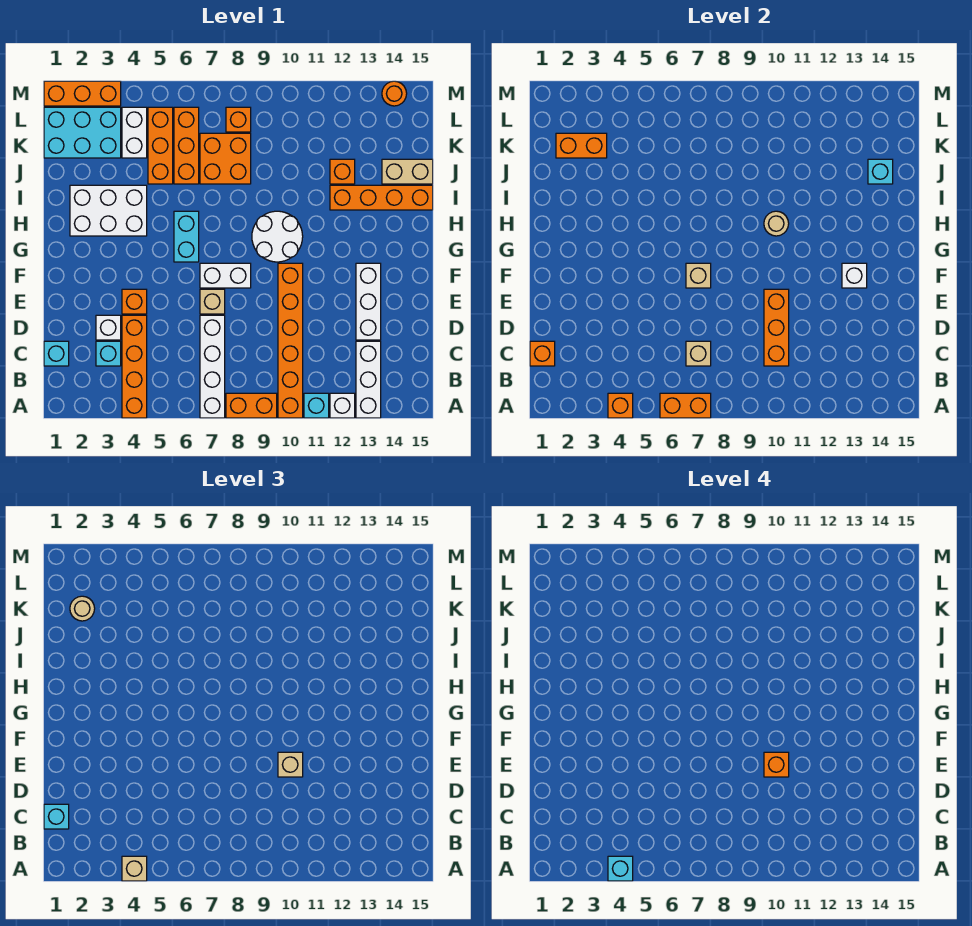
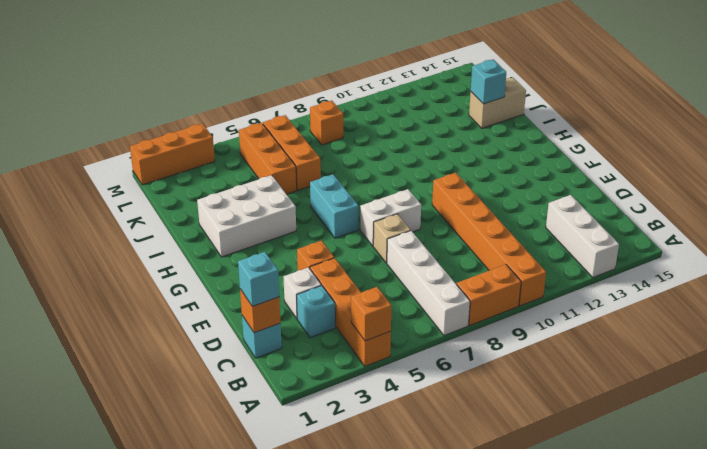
none -> cyan 1x1 brick [304,393,329,418]
none -> white 1x1 brick [330,393,355,418]
none -> white 1x3 brick [356,263,381,340]
none -> white 2x2 round brick [252,211,303,262]

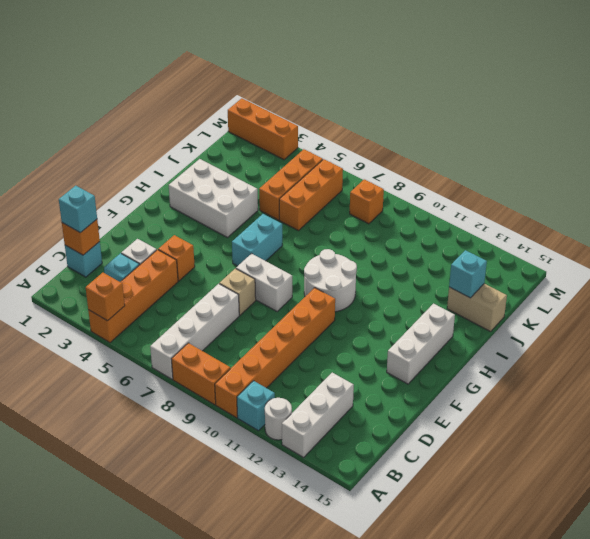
white 1x1 round brick [265,398,292,440] -> white 1x1 brick [330,393,355,418]
white 1x3 brick [387,303,455,384] -> white 1x3 brick moved to [356,263,381,340]
none -> orange 1x4 brick [330,185,433,210]
none -> orange 2x2 brick [200,133,251,184]
none -> orange 1x1 brick [330,159,355,184]
none -> cyan 2x3 brick [44,107,121,158]

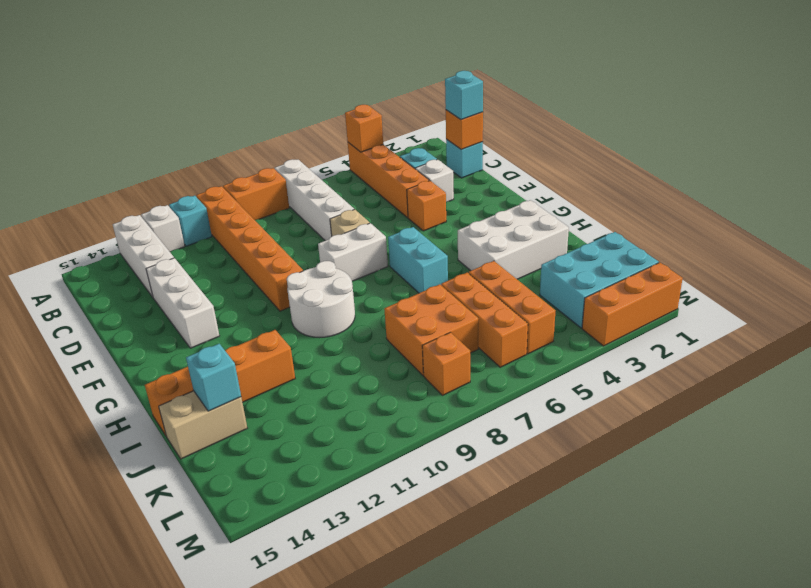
none -> orange 1x1 brick [330,159,355,184]
none -> white 1x2 brick [122,107,147,158]
none -> orange 1x1 round brick [382,81,407,106]
none -> orange 1x2 brick [660,393,711,418]

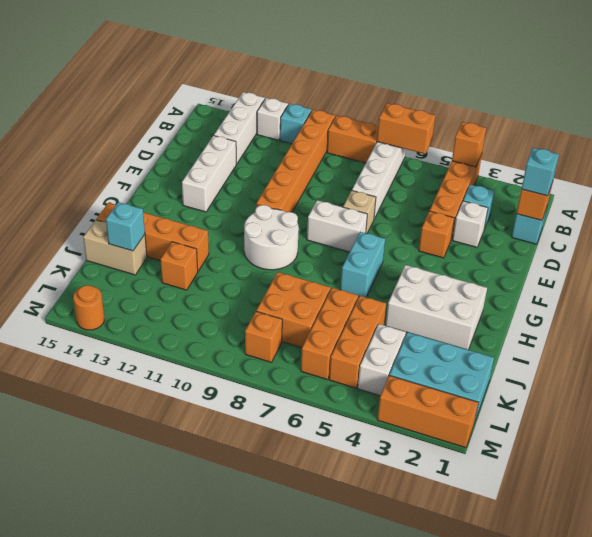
none -> tan 1x1 brick [686,341,711,366]
none -> orange 1x3 brick [764,289,789,366]
none -> tan 1x1 brick [686,263,711,288]
none -> white 1x1 brick [842,263,867,288]

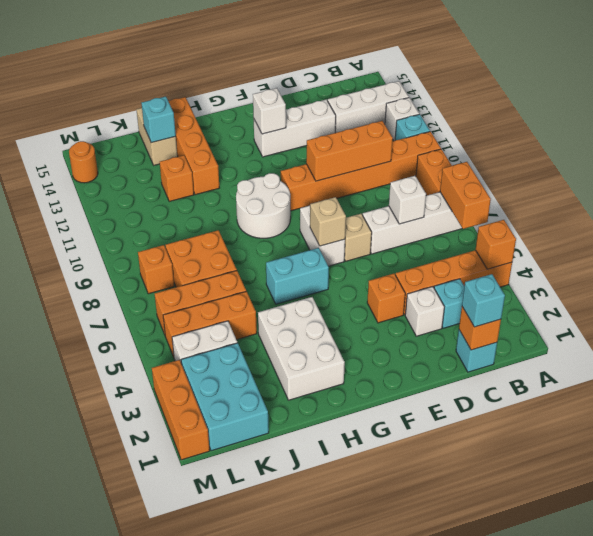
white 1x1 brick [389,176,426,224] -> tan 1x1 brick [686,341,711,366]
none -> tan 1x1 round brick [764,211,789,236]
none -> orange 1x2 brick [556,133,607,158]
none -> tan 1x1 brick [122,856,147,881]
none -> tan 1x1 brick [278,752,303,777]

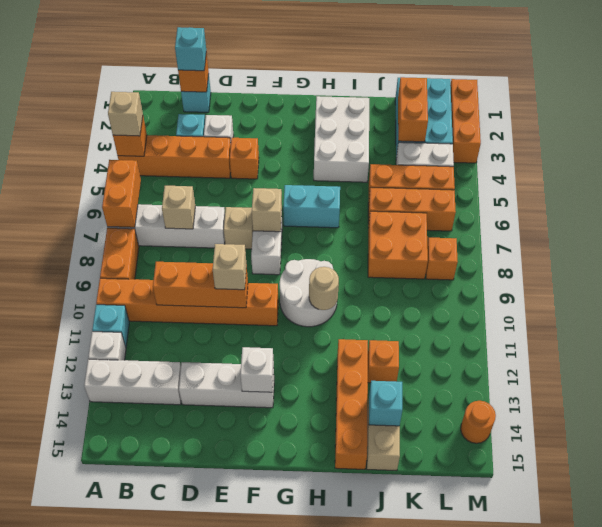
none -> tan 1x1 round brick [70,596,95,621]
none -> cyan 1x1 brick [608,856,633,881]
none -> orange 1x1 brick [764,752,789,777]

